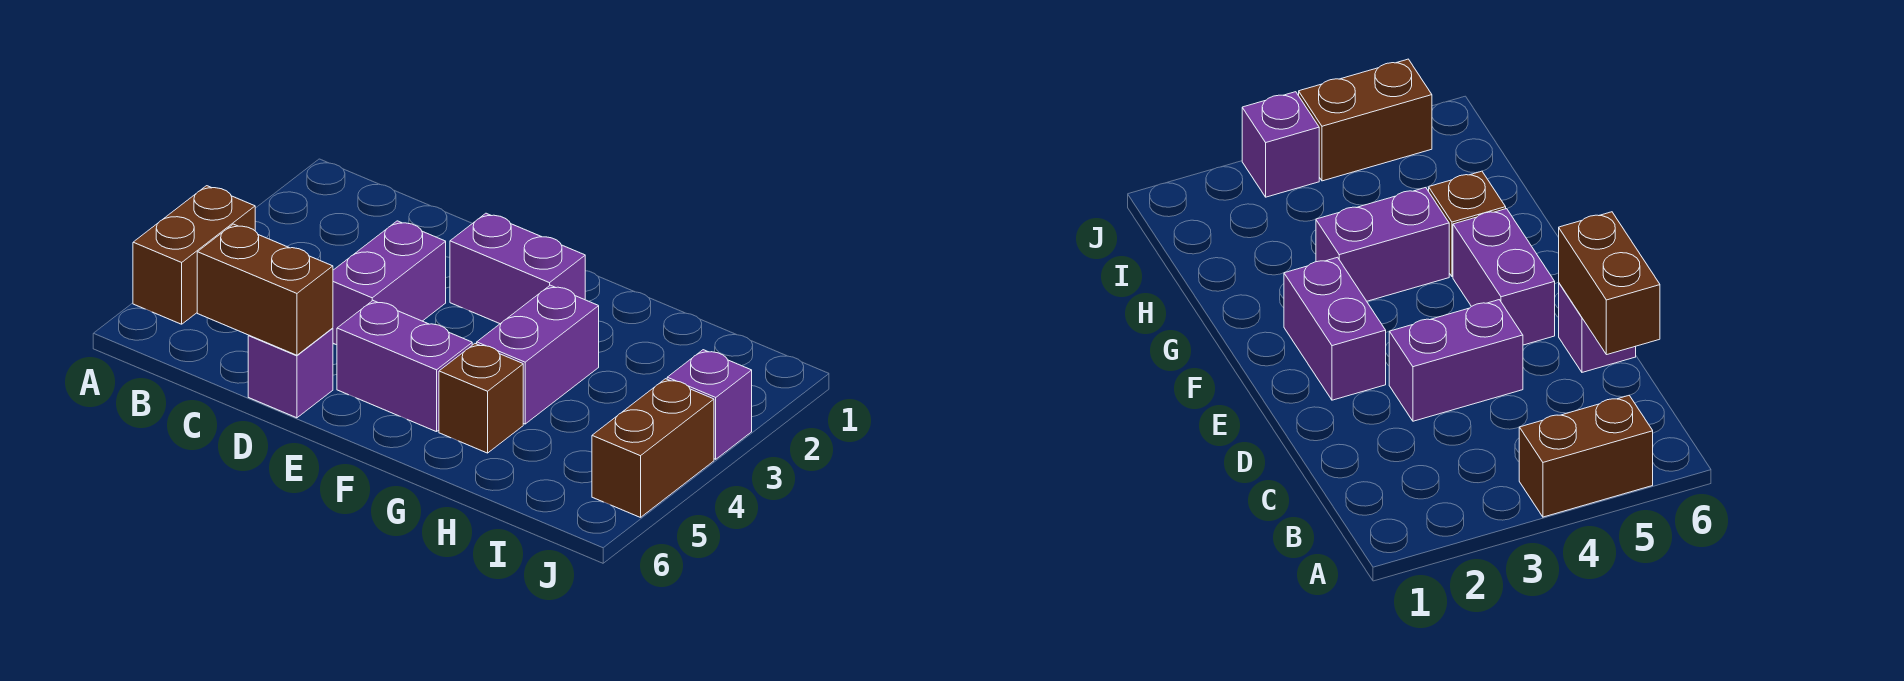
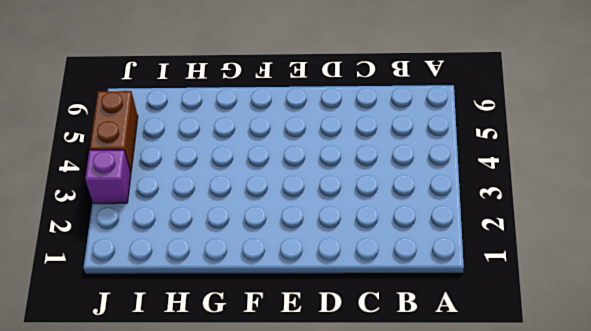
none -> brown 1x2 brick [133,186,255,324]
none -> purple 1x2 brick [333,221,446,345]

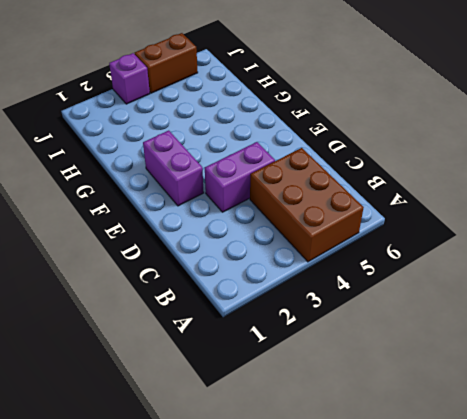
brown 2x3 brick [250,148,364,262] -> brown 1x2 brick [133,186,255,324]
none -> purple 1x1 brick [248,328,333,418]
none -> purple 1x2 brick [337,301,472,432]

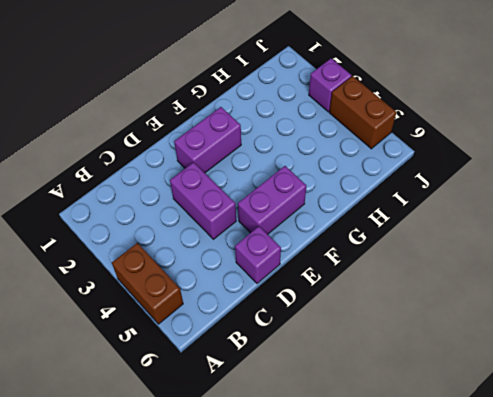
none -> purple 1x2 brick [477,285,599,424]
none -> brown 1x1 brick [439,344,523,453]

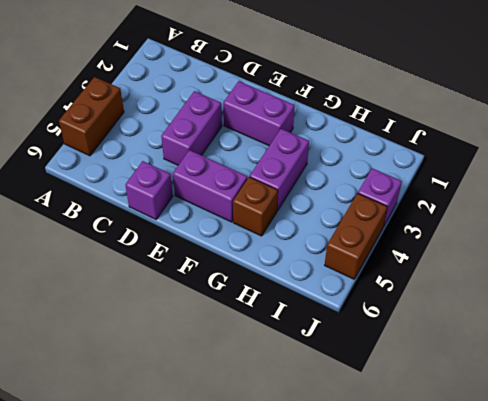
none -> brown 1x2 brick [197,224,333,355]

